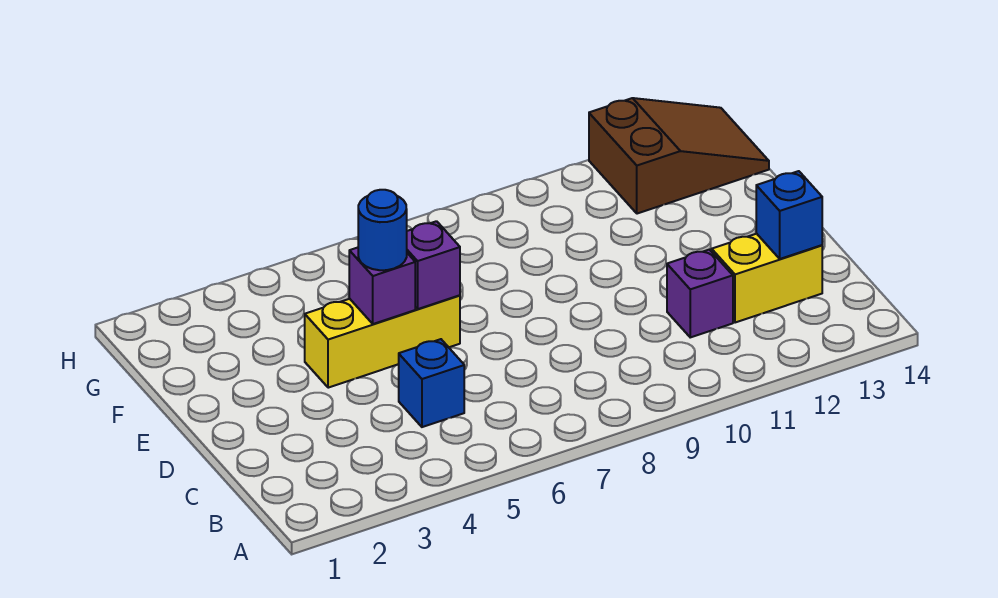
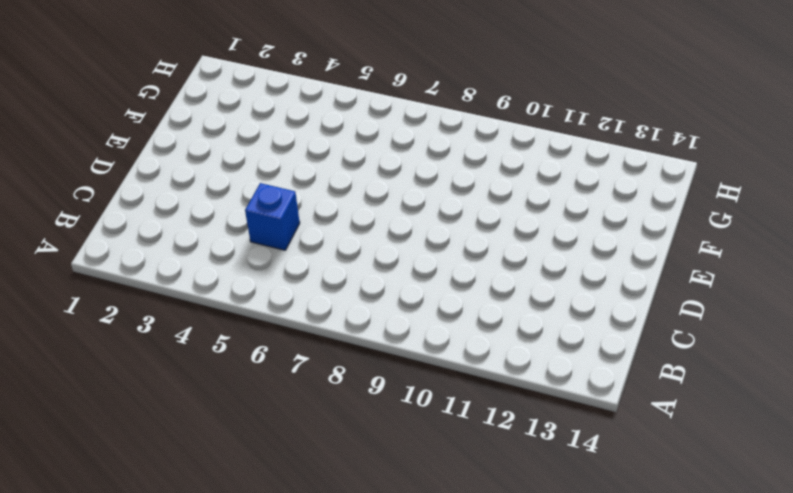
none -> purple 1x1 brick [667,250,733,337]
none -> yellow 1x2 brick [712,234,822,323]

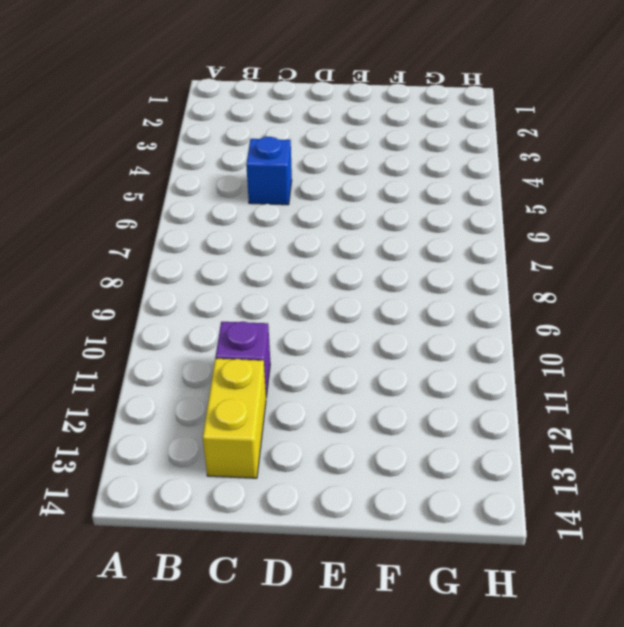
none -> yellow 1x3 brick [305,295,460,388]
none -> brown 2x3 slope [589,98,769,214]

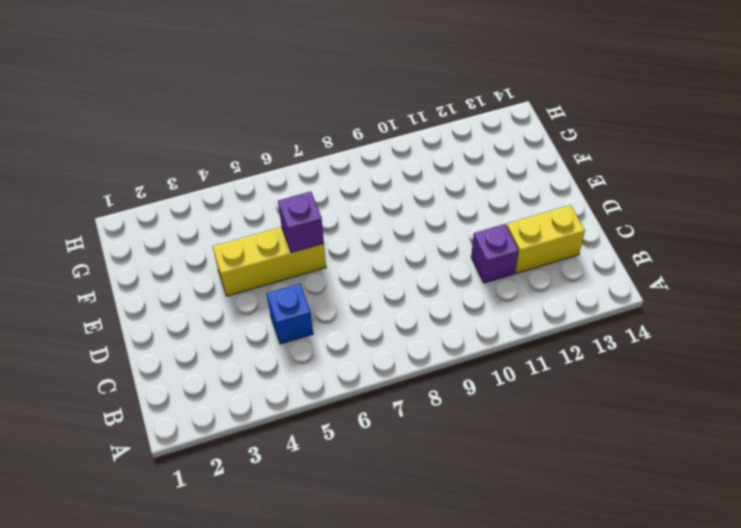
none -> brown 2x3 slope [589,98,769,214]
none -> blue 1x1 brick [756,171,822,259]

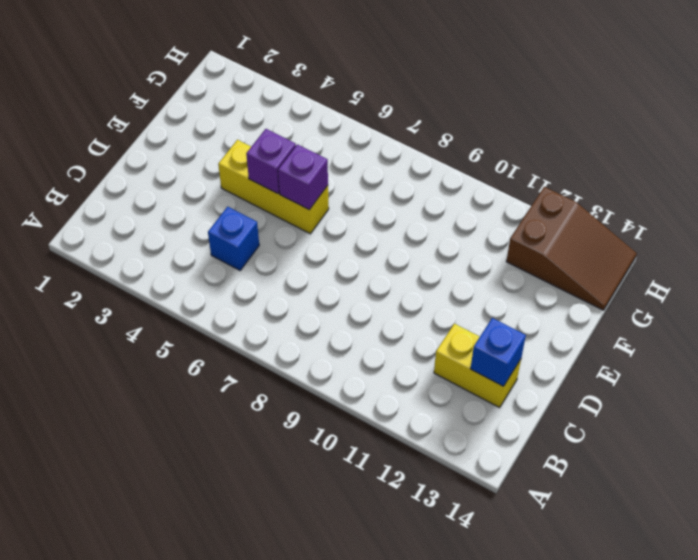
none -> purple 1x1 brick [667,250,733,337]
none -> blue 1x1 round brick [358,190,407,270]

